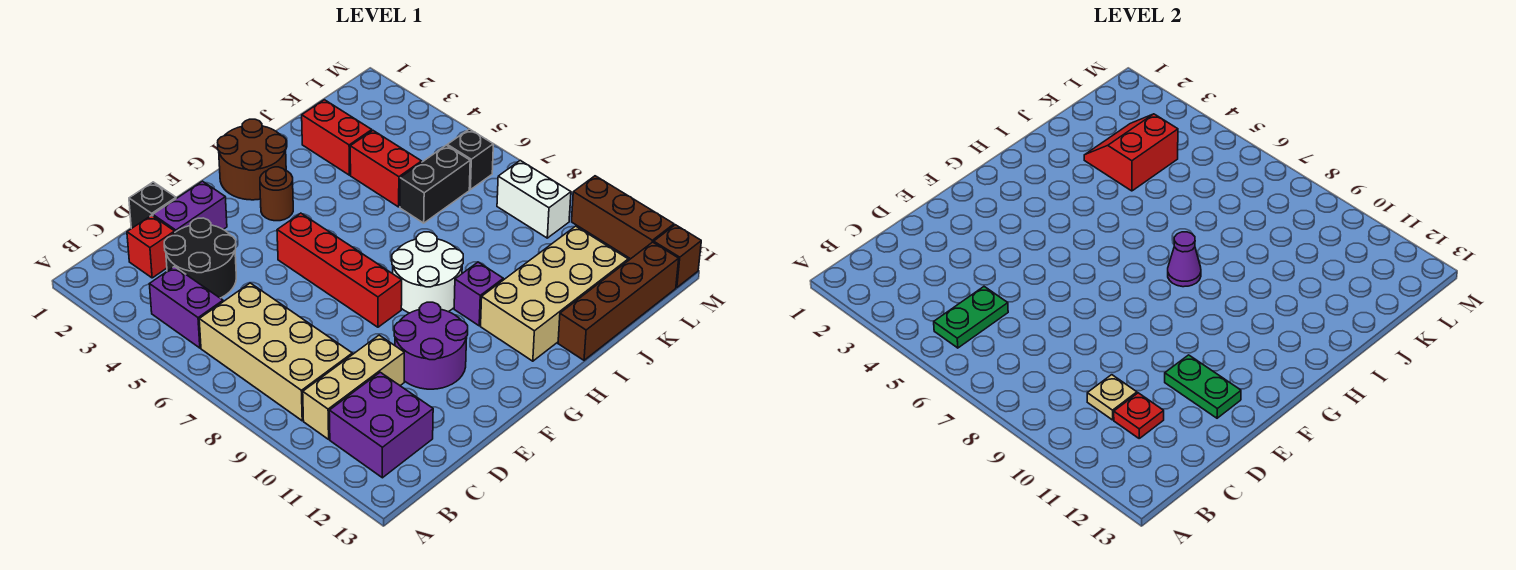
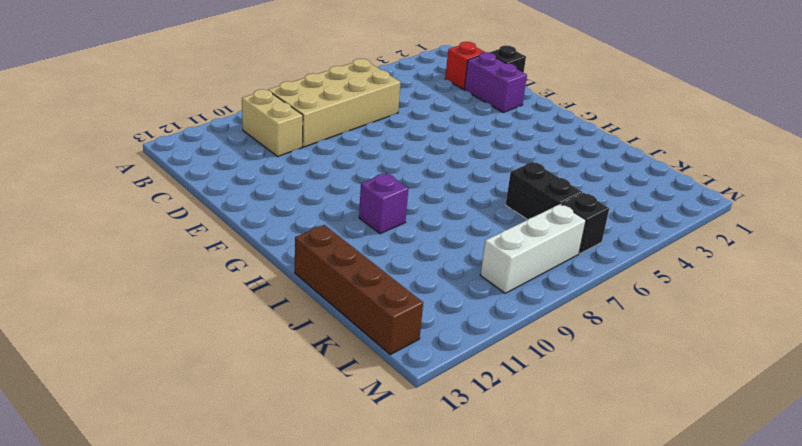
tan 1x2 brick [242,89,303,156] -> tan 1x3 brick [303,335,404,439]
white 1x3 brick [480,204,586,293] -> white 1x2 brick [497,160,571,238]
none -> purple 1x2 brick [149,267,223,348]
none -> purple 2x2 brick [329,372,433,478]
none -> black 2x2 round brick [164,218,236,298]

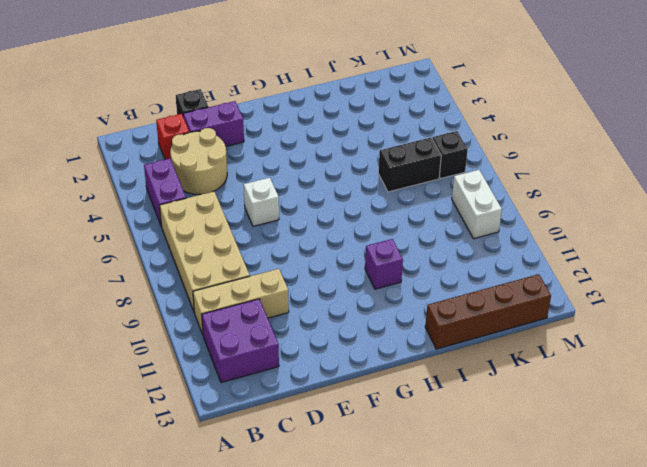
tan 2x2 round brick [170,128,227,194] -> black 2x2 round brick [164,218,236,298]
white 1x1 brick [244,178,279,226] -> none
none -> purple 2x2 round brick [394,302,468,389]
none -> red 1x4 brick [277,213,402,327]
none -> brown 2x2 round brick [218,119,286,200]

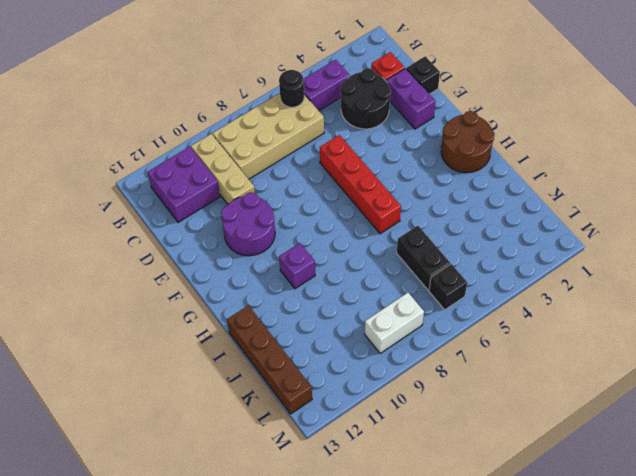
black 1x1 round brick [279,70,304,107] -> none
red 1x4 brick [320,135,401,234] -> red 1x4 brick turned to [277,213,402,327]
none -> brown 1x1 round brick [260,167,293,221]
none -> white 2x2 round brick [392,232,463,313]
none -> tan 2x4 brick [481,226,628,361]

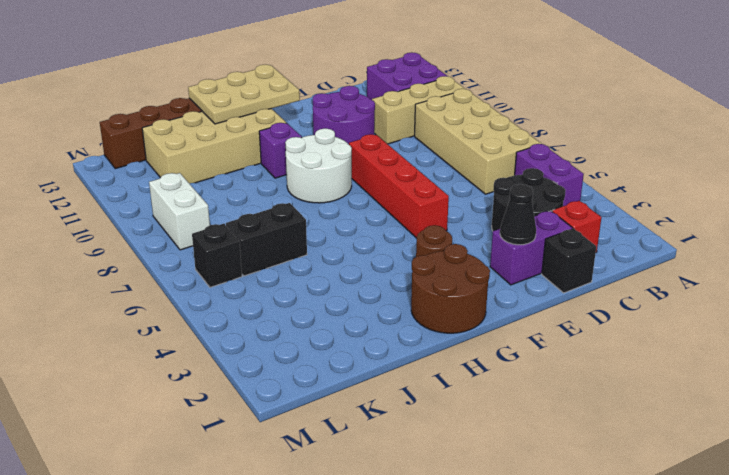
black 1x1 cone [500,184,536,245] -> none
tan 2x3 plate [188,65,300,124] -> none
none -> red 1x2 brick [302,100,372,175]
none -> red 1x2 brick [350,131,422,207]
none -> brown 1x3 brick [572,176,674,259]

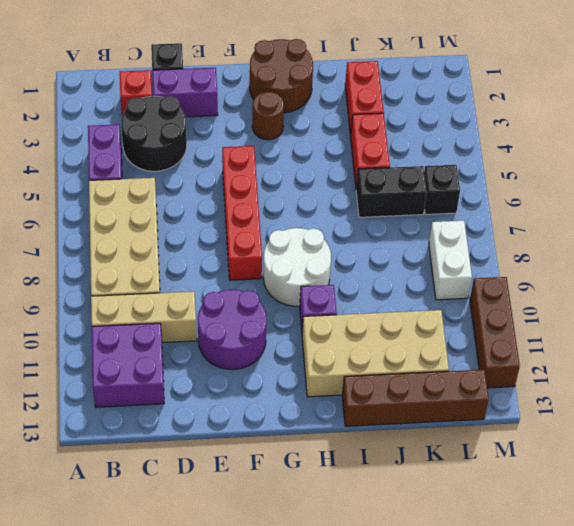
none -> brown 1x1 brick [654,225,701,288]
none -> green 1x2 plate [934,287,1008,348]
none -> tan 1x1 plate [1087,375,1137,420]

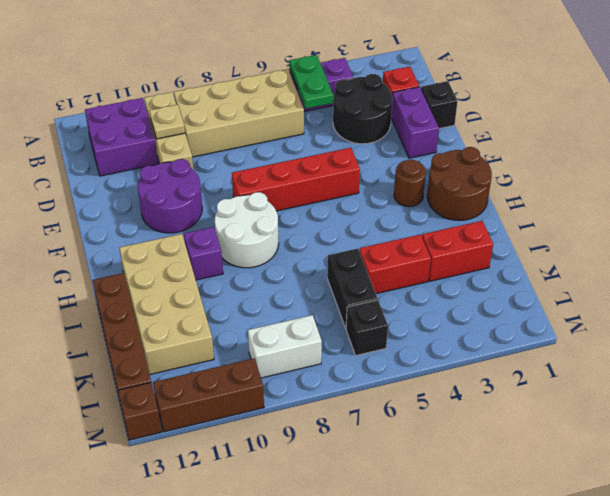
none -> red 1x1 plate [1114,393,1164,438]
none -> green 1x2 plate [1165,355,1241,418]
none -> purple 1x1 cone [1168,232,1201,287]

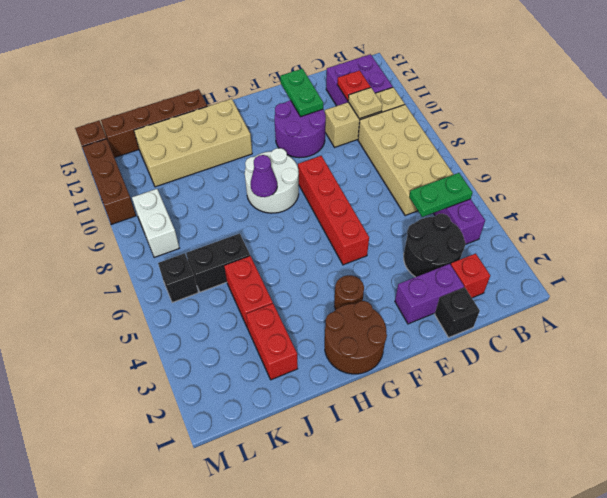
none -> purple 1x1 brick [454,262,503,326]
none -> red 2x2 slope [1084,114,1178,191]

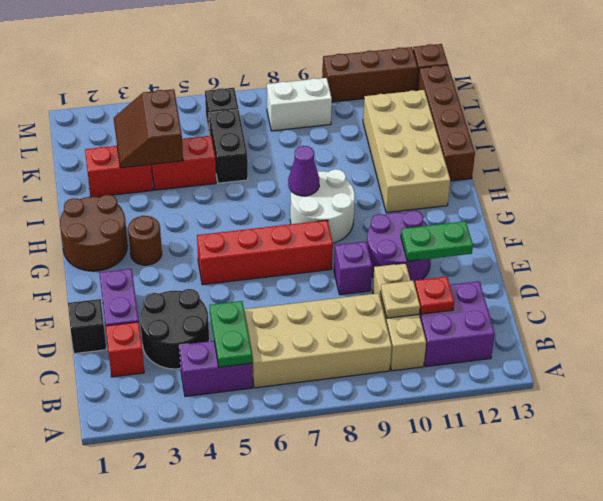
purple 1x1 brick [334,242,372,295] -> purple 1x1 brick moved to [454,262,503,326]
brown 2x2 slope [114,89,183,168] -> red 2x2 slope [1084,114,1178,191]

